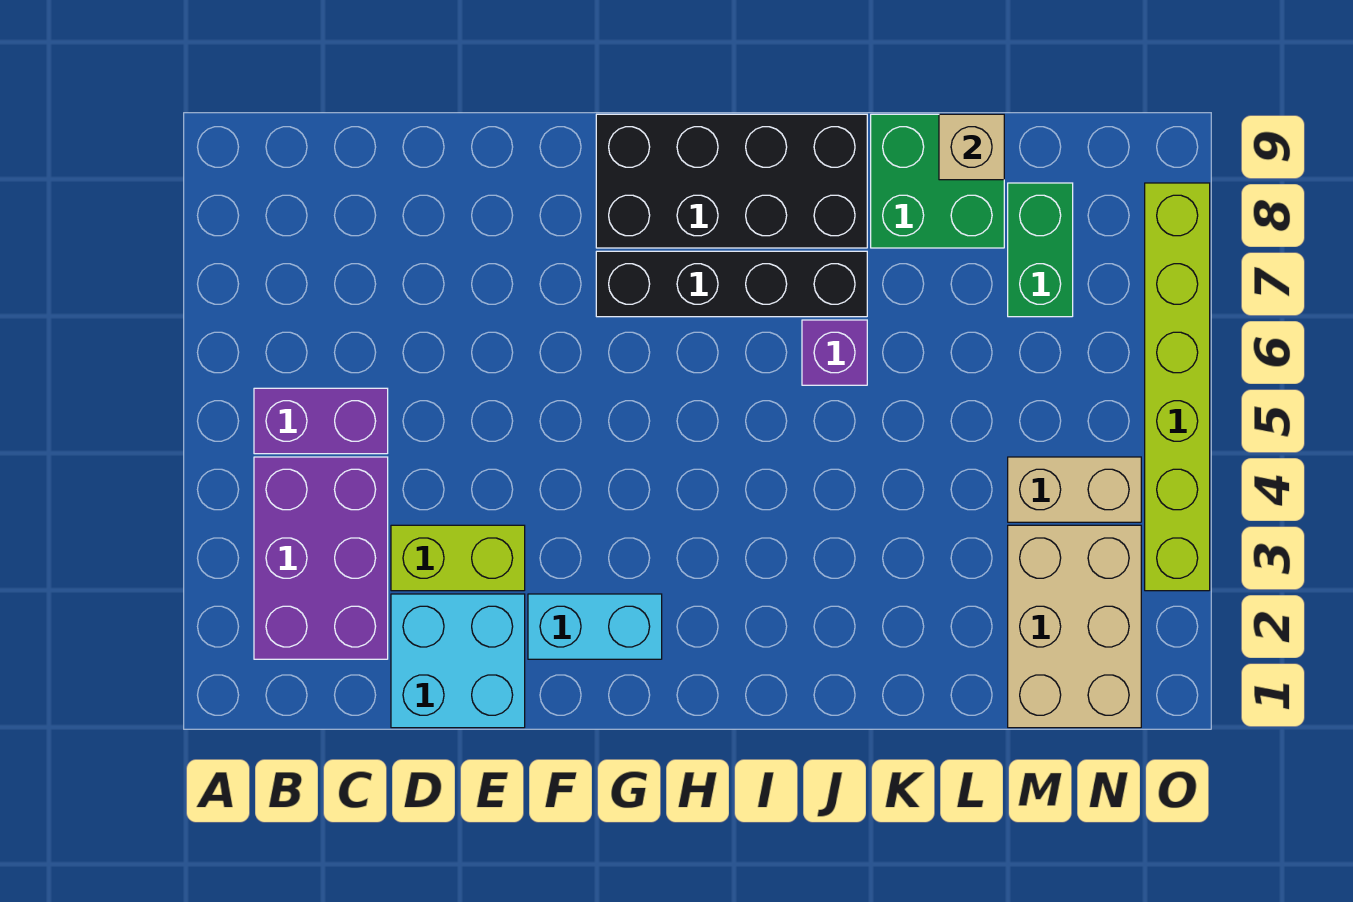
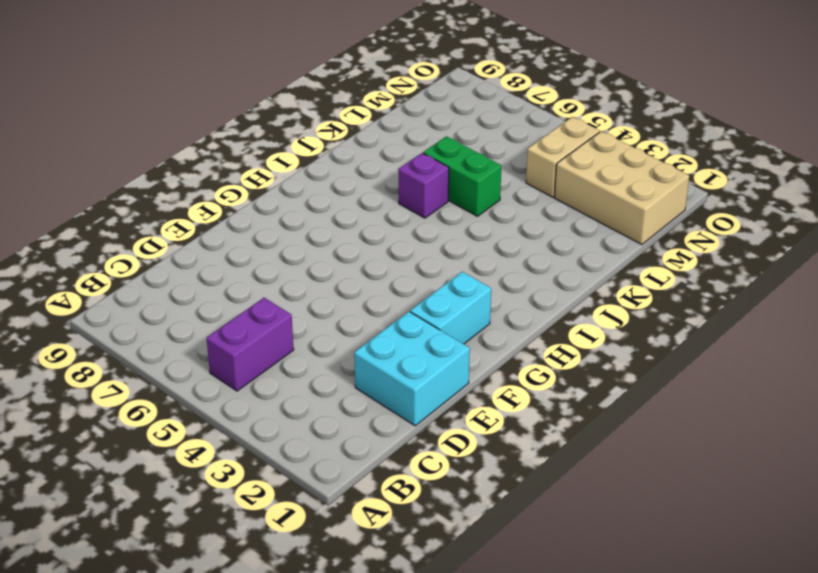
green 1x2 brick [423,136,501,216] -> green 1x2 brick moved to [1008,183,1073,317]
none -> purple 2x3 brick [254,457,388,659]
none -> lime 1x2 brick [391,525,525,591]
none -> black 1x4 brick [596,251,867,317]

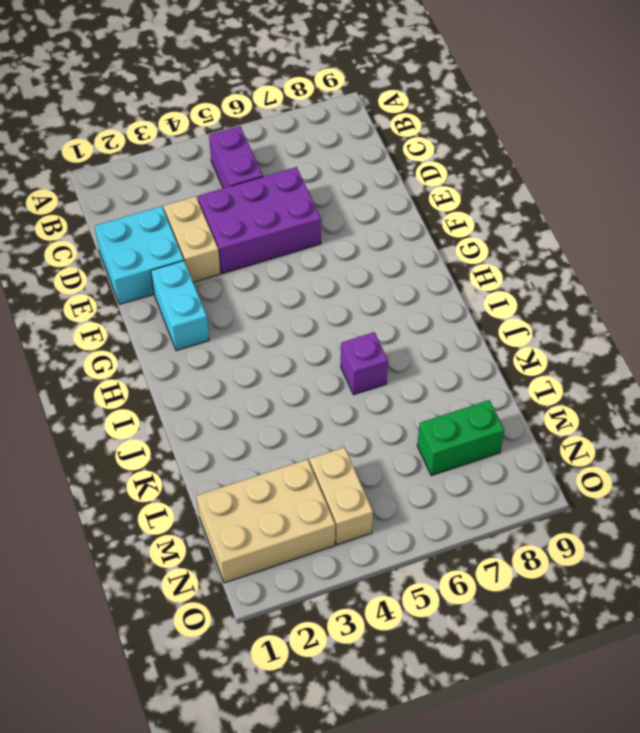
tan 1x2 brick [164,196,221,282] -> lime 1x2 brick [391,525,525,591]
purple 2x3 brick [198,167,321,274] -> purple 2x3 brick moved to [254,457,388,659]
none -> black 1x4 brick [596,251,867,317]
none -> black 2x4 brick [596,114,867,248]
none -> green 2x2 brick [871,114,1004,248]

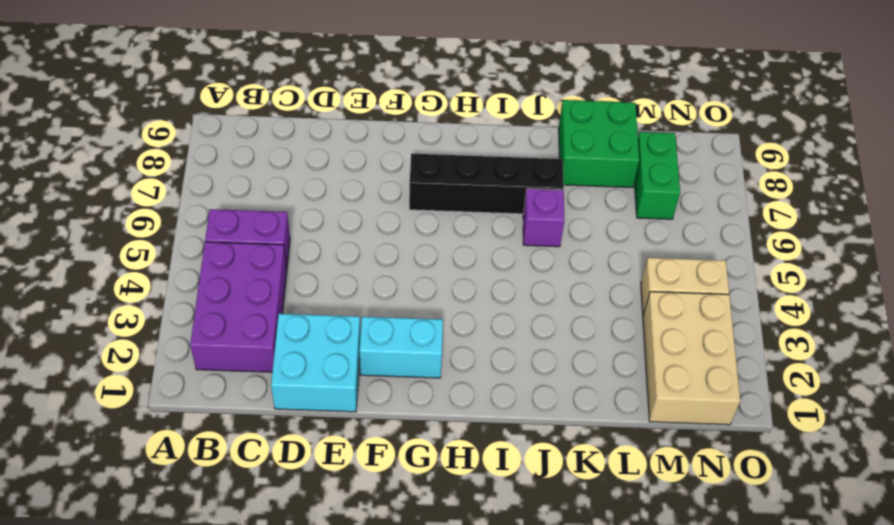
none -> lime 1x2 brick [391,525,525,591]
none -> black 2x4 brick [596,114,867,248]
none -> lime 1x6 brick [1145,183,1210,591]

